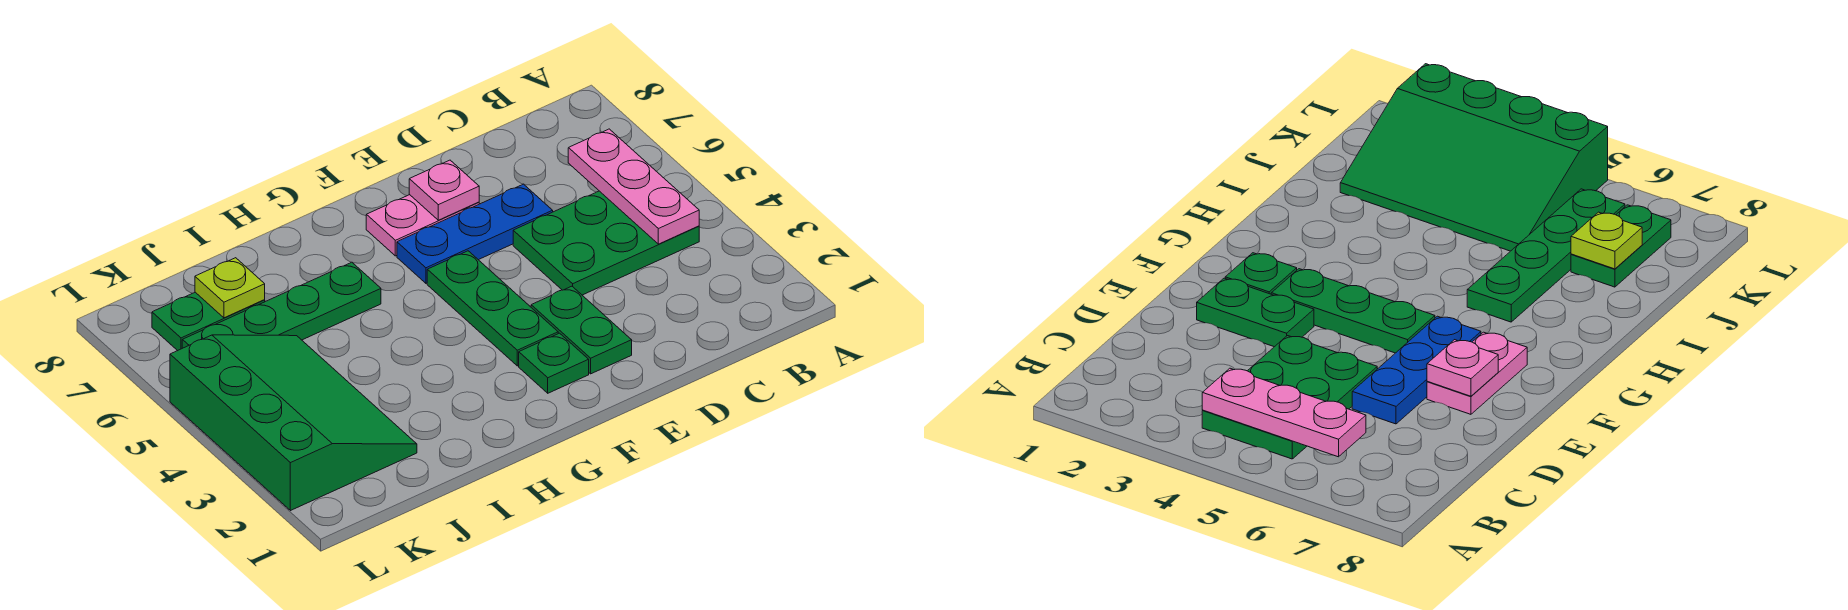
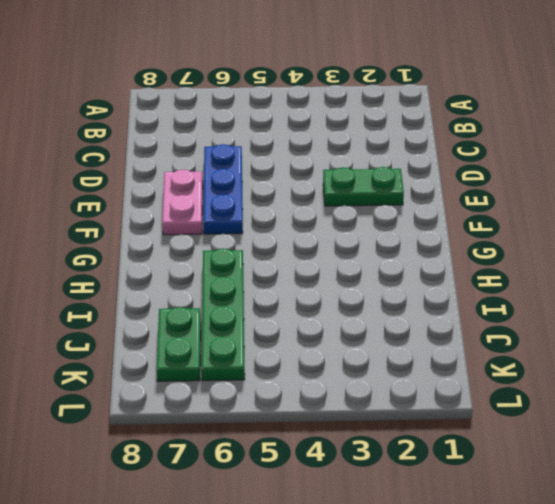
none -> green 2x3 plate [513,191,699,295]
none -> green 1x1 plate [519,333,589,393]
none -> green 1x3 plate [427,251,558,366]

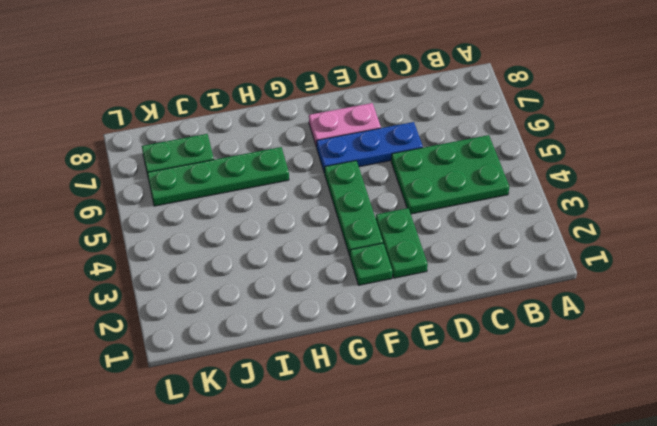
none -> green 3x4 slope [170,335,417,511]
none -> pink 1x3 plate [568,129,699,244]
none -> pink 1x1 plate [409,160,479,220]

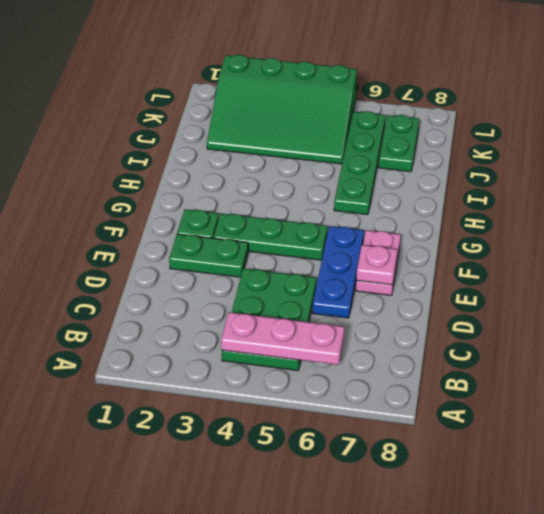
none -> lime 1x1 plate [195,258,265,318]

